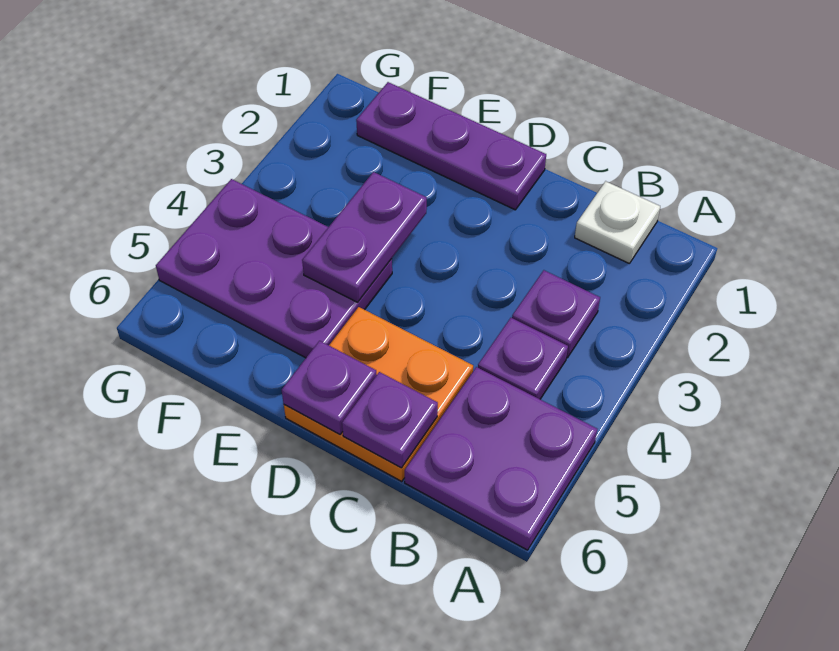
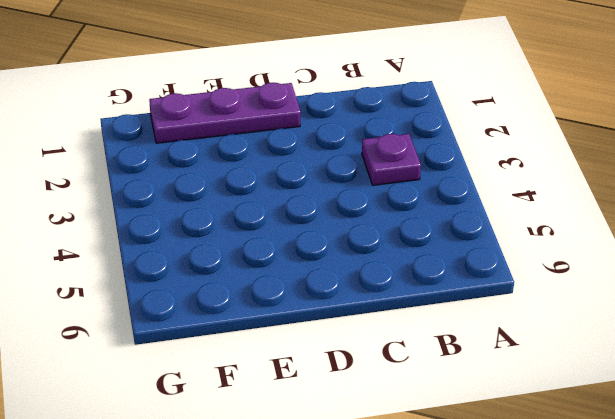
none -> purple 2x2 plate [405,367,597,550]
none -> white 1x1 plate [575,181,660,264]

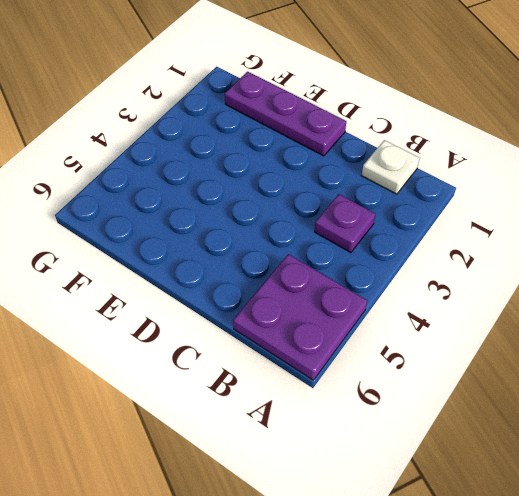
none -> purple 1x1 plate [478,318,568,399]
none -> orange 2x2 plate [284,307,473,482]

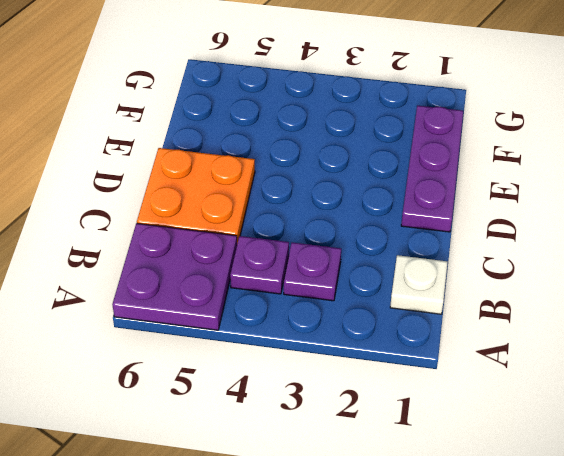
none -> purple 2x3 plate [156,179,392,358]
none -> purple 1x1 plate [342,372,438,468]

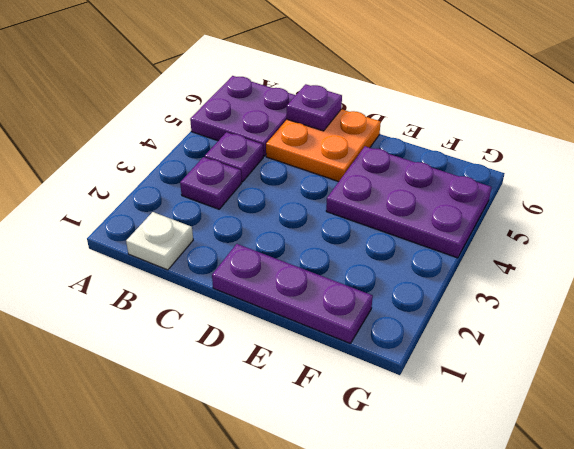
none -> purple 1x1 plate [282,341,377,435]
none -> purple 1x2 plate [302,172,427,302]

